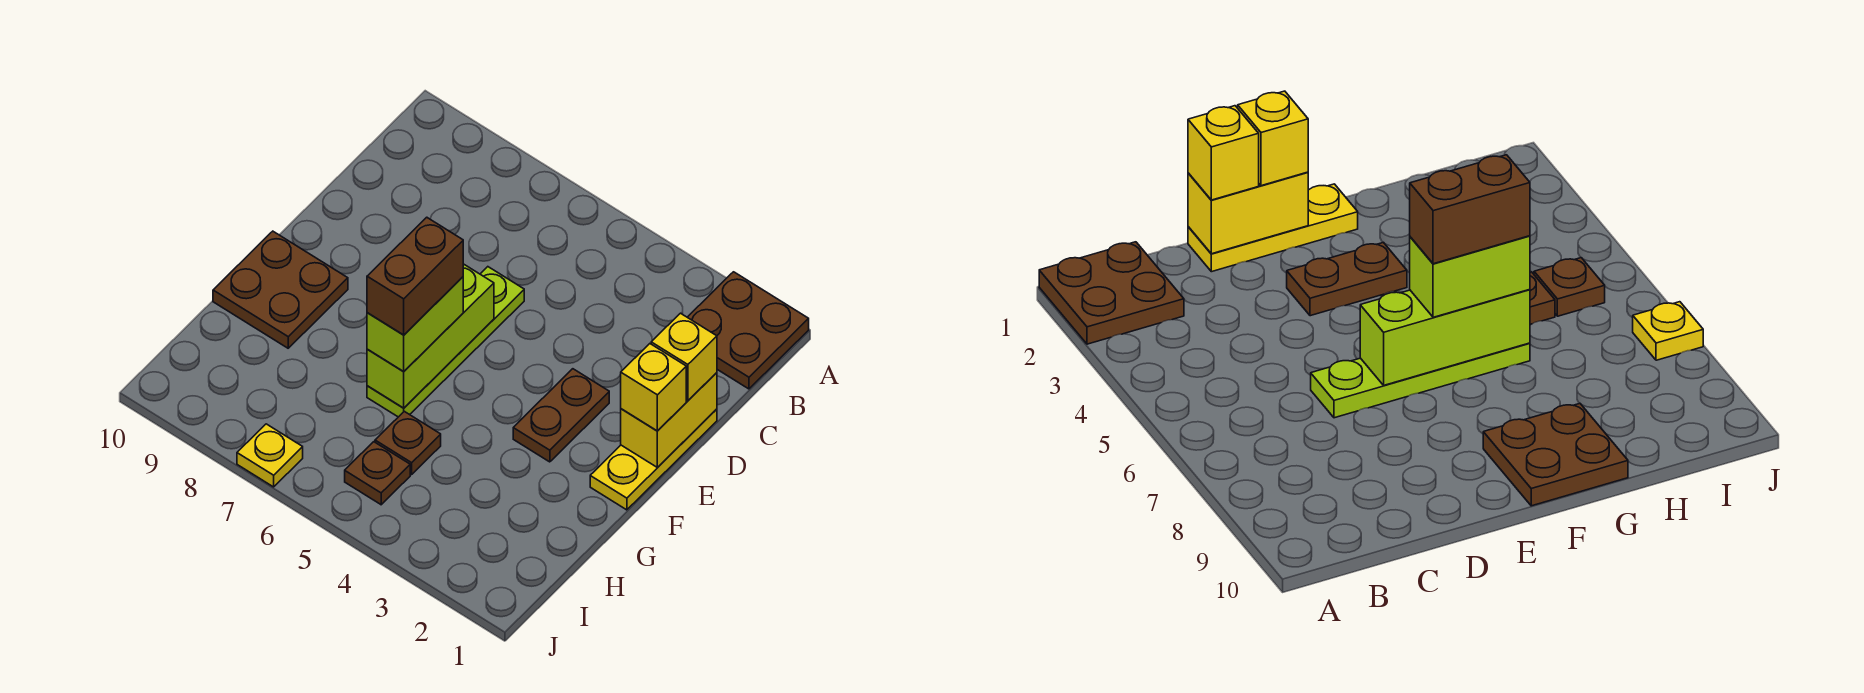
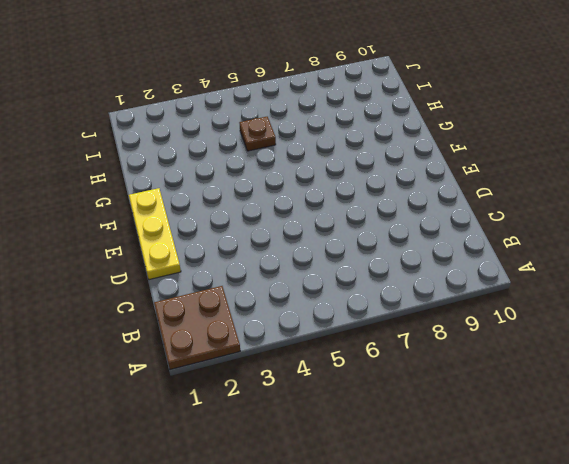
none -> lime 1x4 plate [367,267,524,417]
none -> brown 1x2 plate [513,369,609,462]
none -> brown 2x2 plate [213,231,348,348]

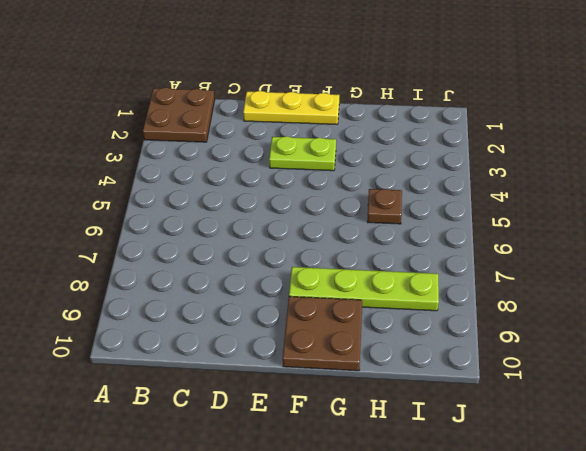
lime 1x2 plate [269,136,336,171] -> brown 1x2 plate [513,369,609,462]
lime 1x4 plate [289,267,439,311] -> lime 1x4 plate moved to [367,267,524,417]
none -> brown 1x1 plate [345,442,410,505]
none -> yellow 1x1 plate [237,424,303,487]
none -> yellow 1x2 brick [621,373,717,468]

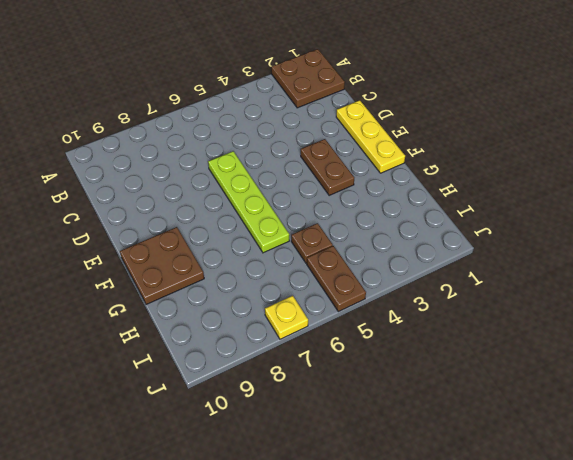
brown 1x2 plate [307,246,366,312] -> brown 1x1 plate [345,442,410,505]
none -> yellow 1x2 brick [621,373,717,468]
none -> lime 1x3 brick [367,264,494,408]
none -> yellow 1x1 brick [651,313,717,401]

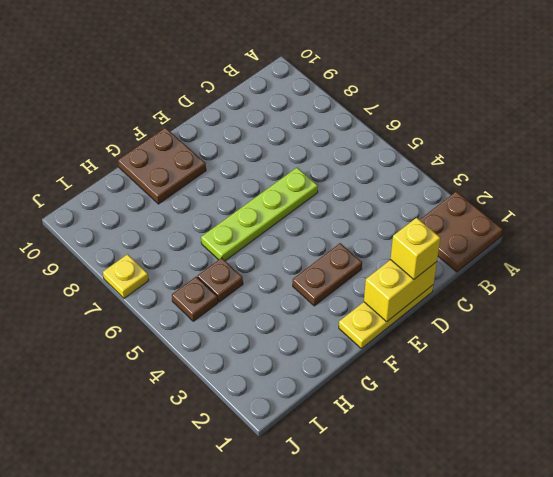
none -> lime 1x3 brick [367,264,494,408]
none -> yellow 1x1 brick [621,344,686,431]
none -> lime 1x2 brick [367,277,463,372]

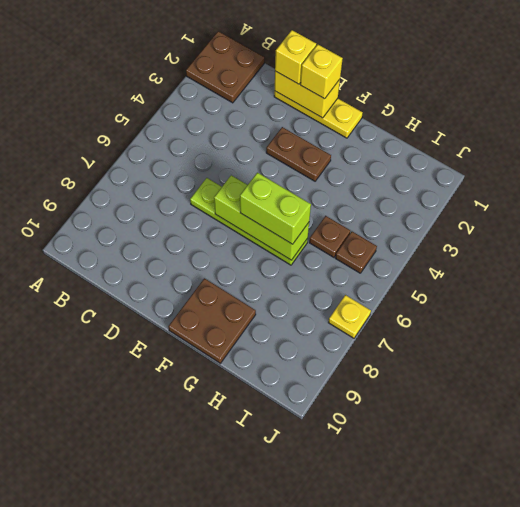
none -> brown 1x2 brick [367,217,463,335]

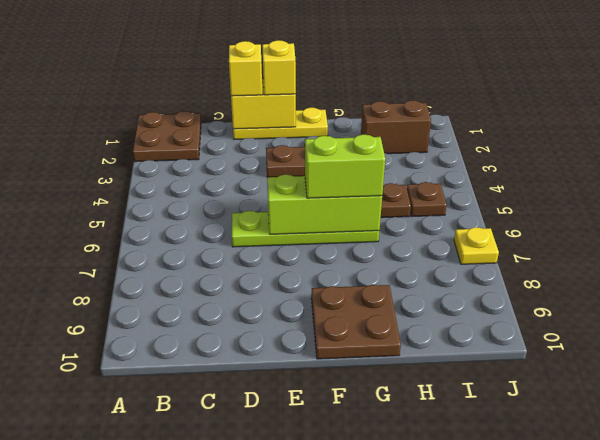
brown 1x2 brick [361,100,431,154] -> brown 1x2 brick moved to [367,217,463,335]

